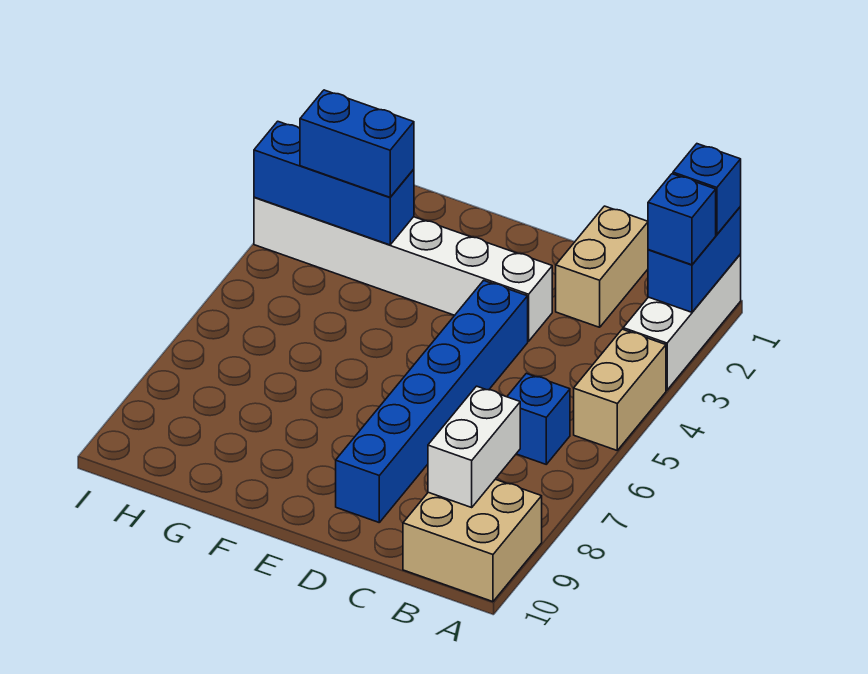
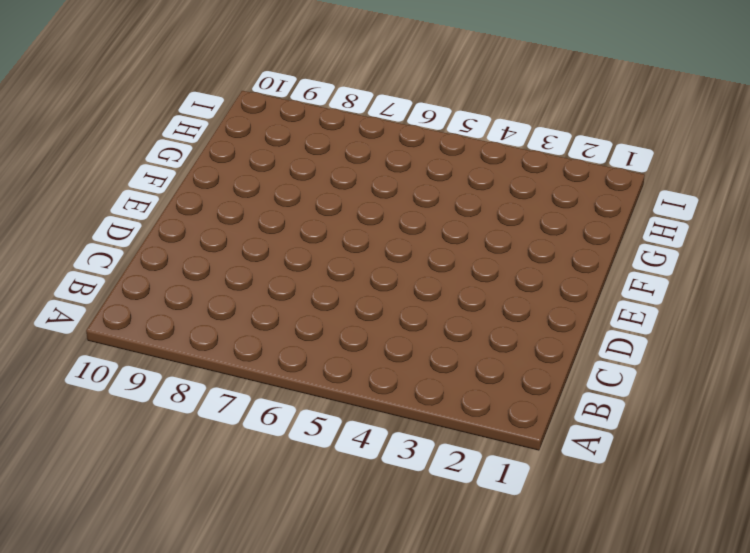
none -> white 1x3 brick [623,254,741,390]
none -> tan 1x2 brick [574,329,666,450]
none -> tan 2x2 brick [403,479,542,602]

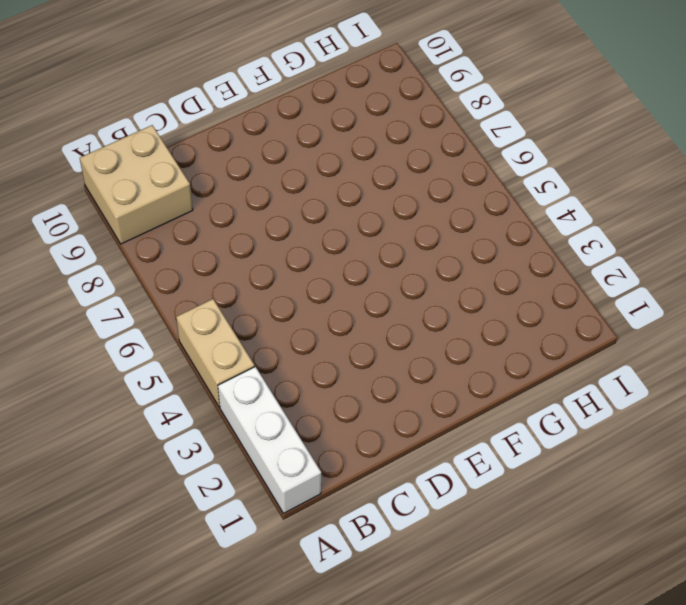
none -> blue 1x1 brick [507,373,570,464]
none -> tan 1x2 brick [556,206,648,327]
none -> white 1x6 brick [254,197,552,341]

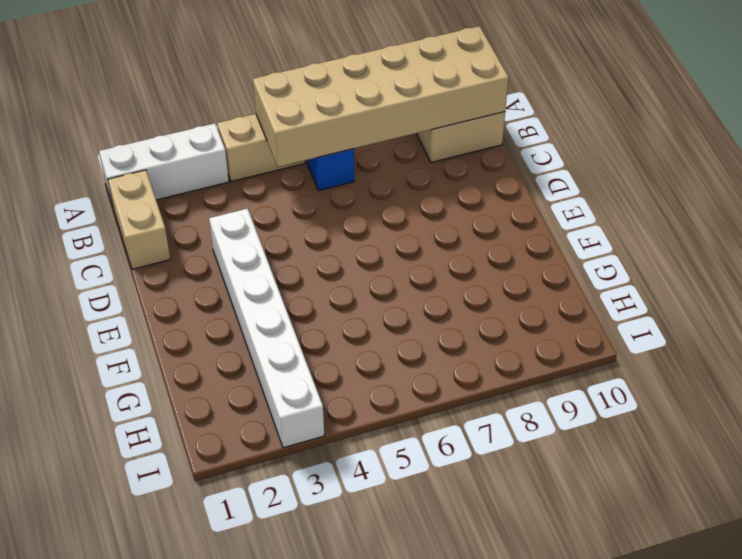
tan 2x6 brick [253,26,509,167] -> white 1x2 brick [428,386,520,507]
tan 1x2 brick [108,170,170,269] -> tan 1x2 brick turned to [556,206,648,327]
none -> blue 1x6 brick [336,280,528,522]
none -> blue 1x2 brick [648,207,741,312]
none -> blue 1x3 brick [254,121,414,245]

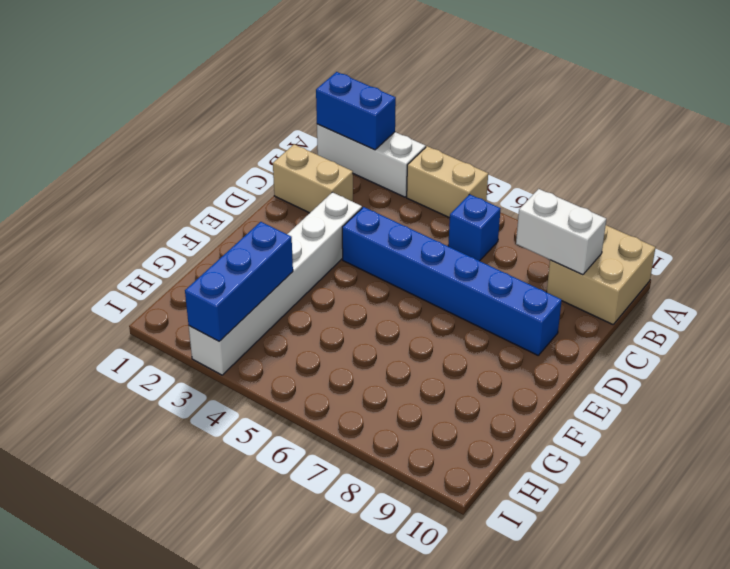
none -> blue 1x1 brick [673,144,741,235]
none -> blue 1x1 brick [648,174,716,265]
none -> blue 1x2 brick [300,90,414,197]

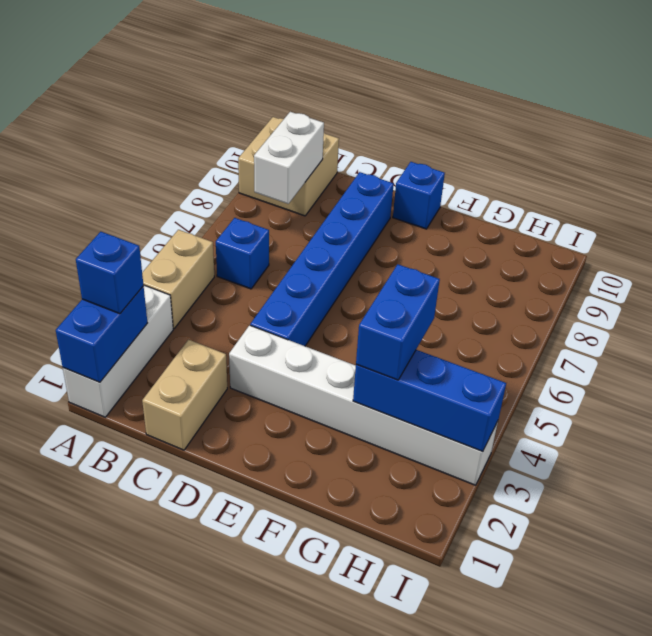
blue 1x1 brick [393,162,445,229] -> blue 1x1 brick moved to [673,144,741,235]
blue 1x2 brick [356,264,440,380] -> blue 1x2 brick turned to [300,90,414,197]

